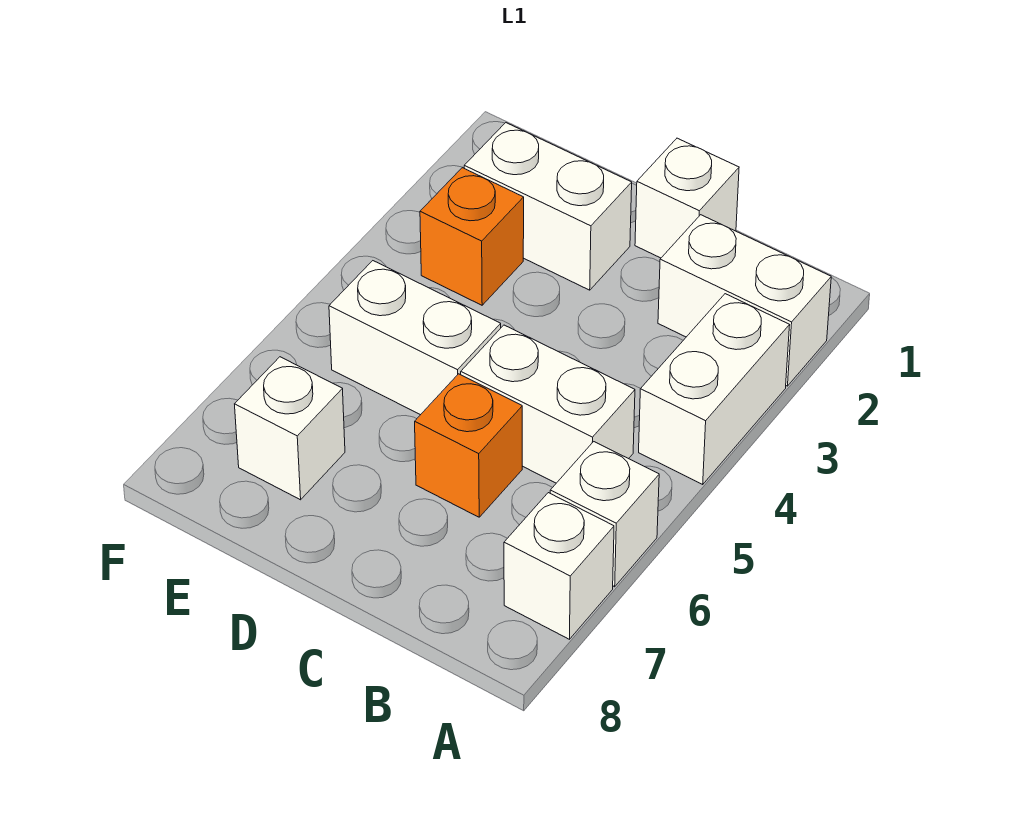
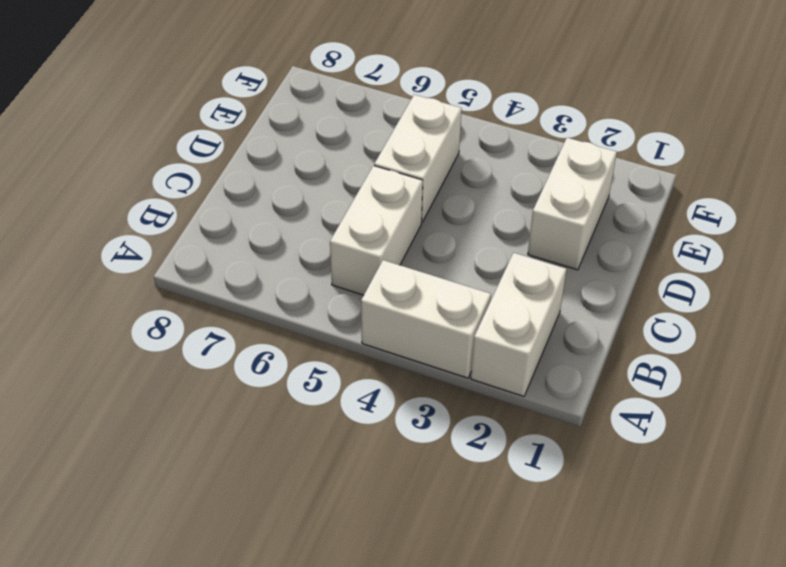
none -> white 1x1 brick [550,442,659,587]
none -> white 1x1 brick [504,493,614,639]

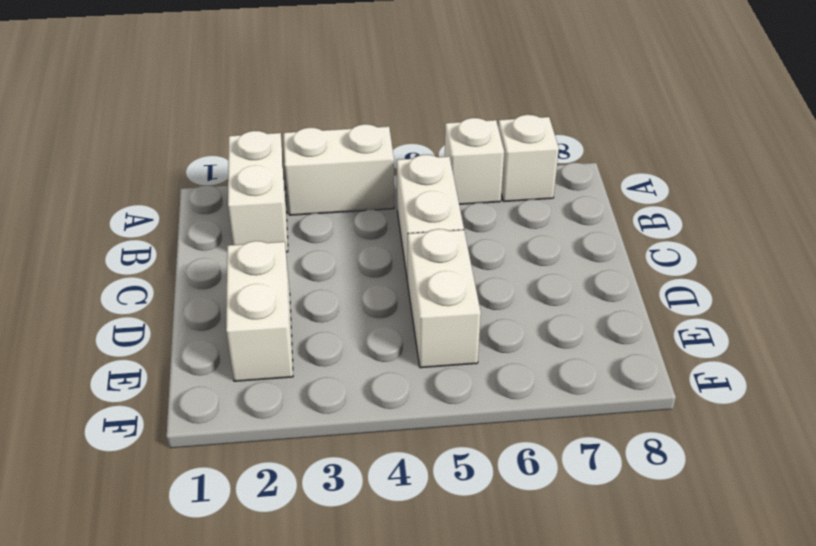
none -> white 1x1 brick [635,138,739,258]
none -> orange 1x1 brick [415,374,522,517]

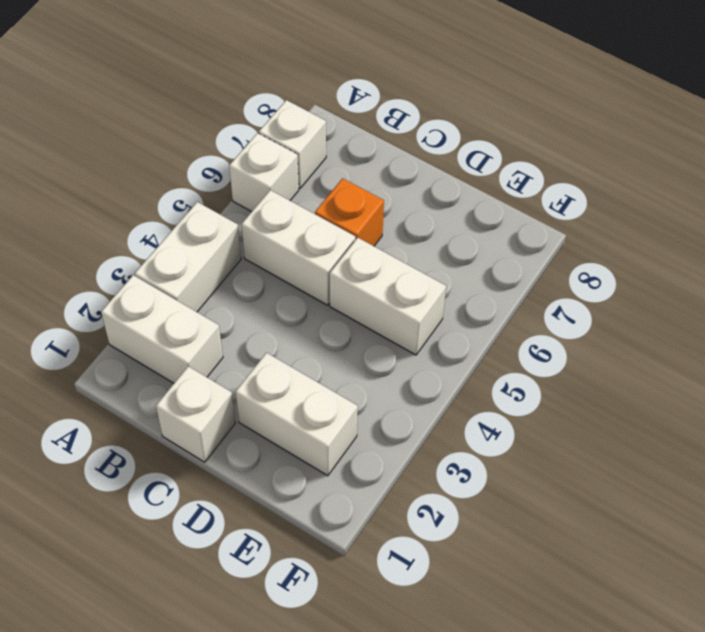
none -> orange 1x1 brick [420,168,524,305]
none -> white 1x1 brick [235,357,345,500]

